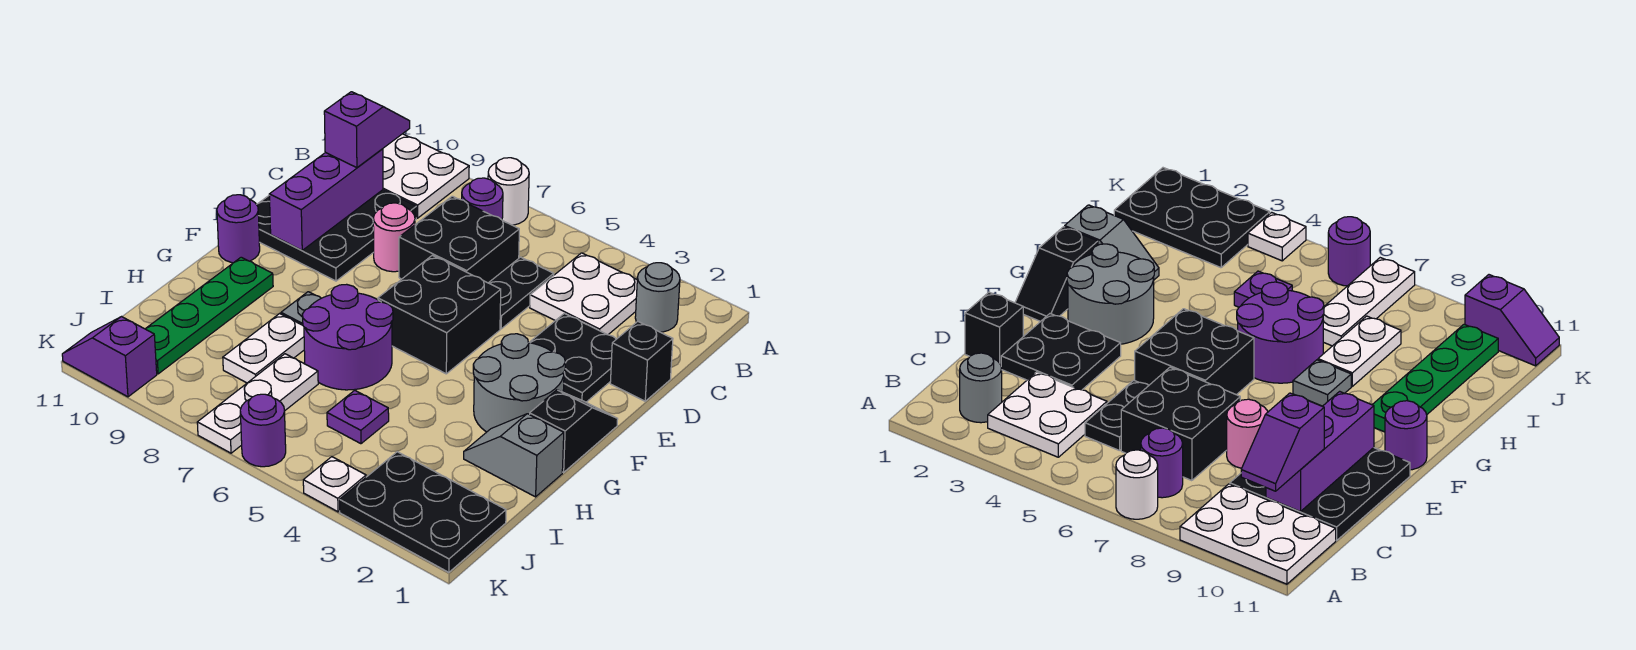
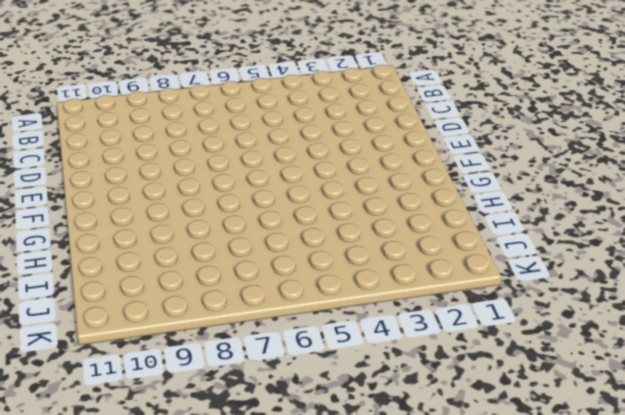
none -> white 1x1 round brick [488,158,529,225]
none -> white 2x3 plate [383,134,469,218]
none -> grey 1x1 round brick [635,263,680,332]

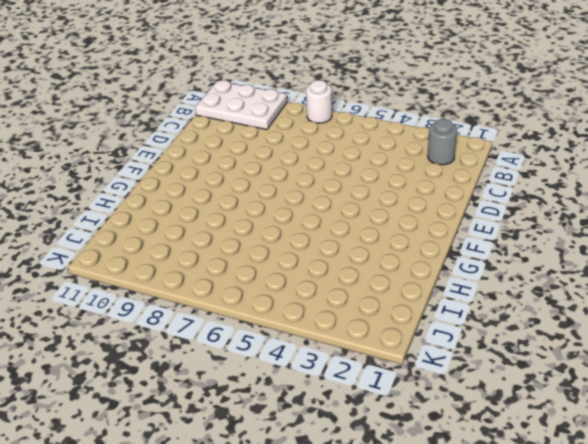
none -> white 2x2 plate [530,253,637,335]
none -> purple 1x1 round brick [462,178,503,220]
none -> black 1x2 plate [489,257,554,329]

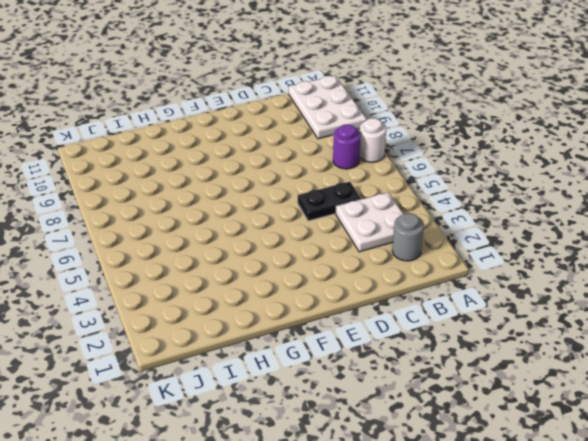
none -> black 2x2 brick [399,196,519,283]
none -> black 3x3 plate [257,190,416,281]
none -> black 1x1 brick [610,321,673,401]

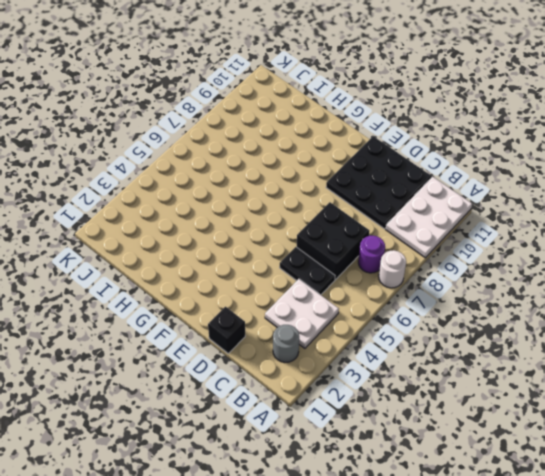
none -> black 2x2 plate [529,313,616,402]
none -> pink 1x1 round brick [373,203,415,272]
none -> black 2x2 brick [378,255,501,374]

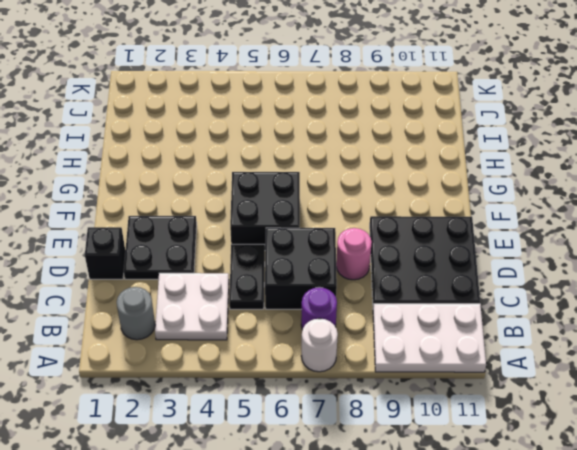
none -> black 1x2 slope [530,390,618,472]
none -> grey 2x2 round brick [473,334,565,432]
none -> purple 1x1 round brick [217,195,260,263]

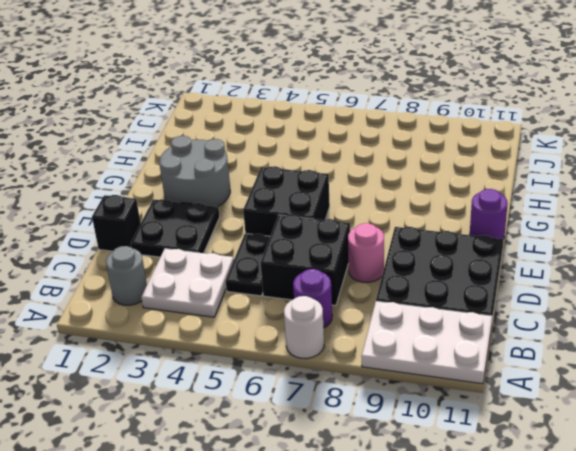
none -> black 1x2 slope [530,390,618,472]
none -> purple 2x2 round brick [302,284,393,390]
none -> grey 1x1 plate [281,292,321,325]

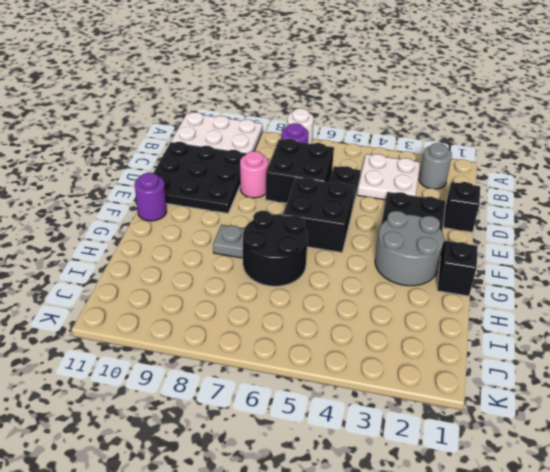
black 2x2 round brick [243,211,308,286] -> purple 2x2 round brick [302,284,393,390]
none -> green 1x4 plate [146,257,273,374]
none -> grey 1x2 slope [464,414,564,497]
none -> white 1x2 plate [223,314,304,383]

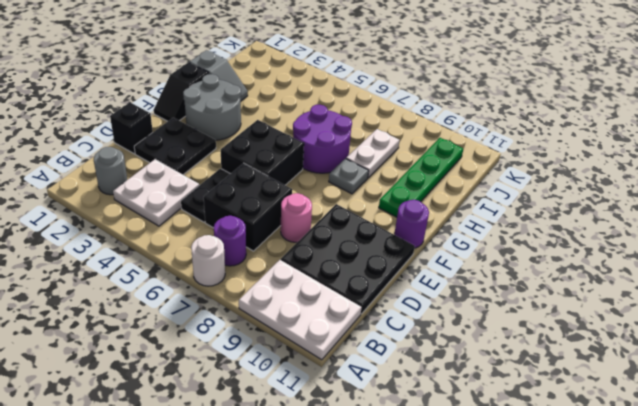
none -> purple 1x1 plate [327,390,389,444]
none -> white 1x3 plate [197,354,318,453]
none -> black 2x3 plate [340,452,506,572]

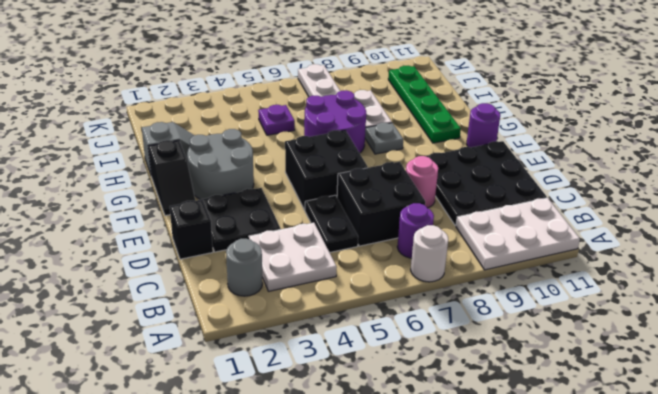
none -> black 2x3 plate [340,452,506,572]
none -> white 1x1 plate [303,457,366,512]
none -> purple 1x1 round brick [240,394,286,467]

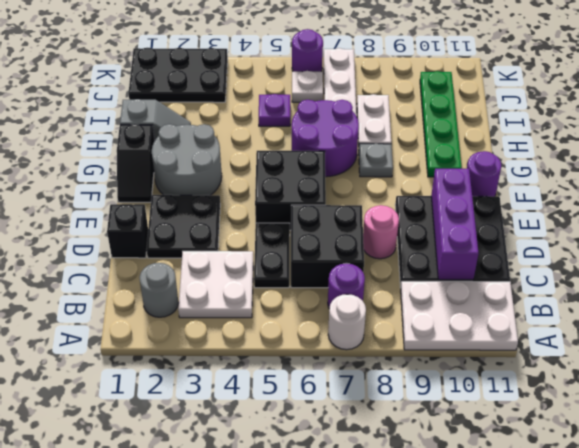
white 1x1 plate [292,71,323,102] -> white 1x1 plate moved to [303,457,366,512]
none -> purple 1x2 slope [62,317,157,397]
none -> purple 1x2 slope [324,92,410,168]

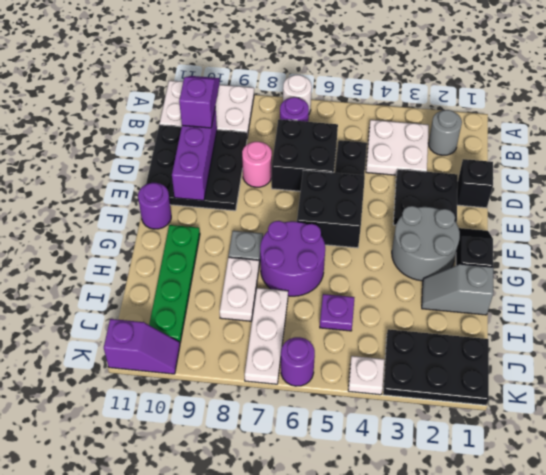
purple 1x2 slope [104,319,180,374] -> purple 1x2 slope turned to [62,317,157,397]

